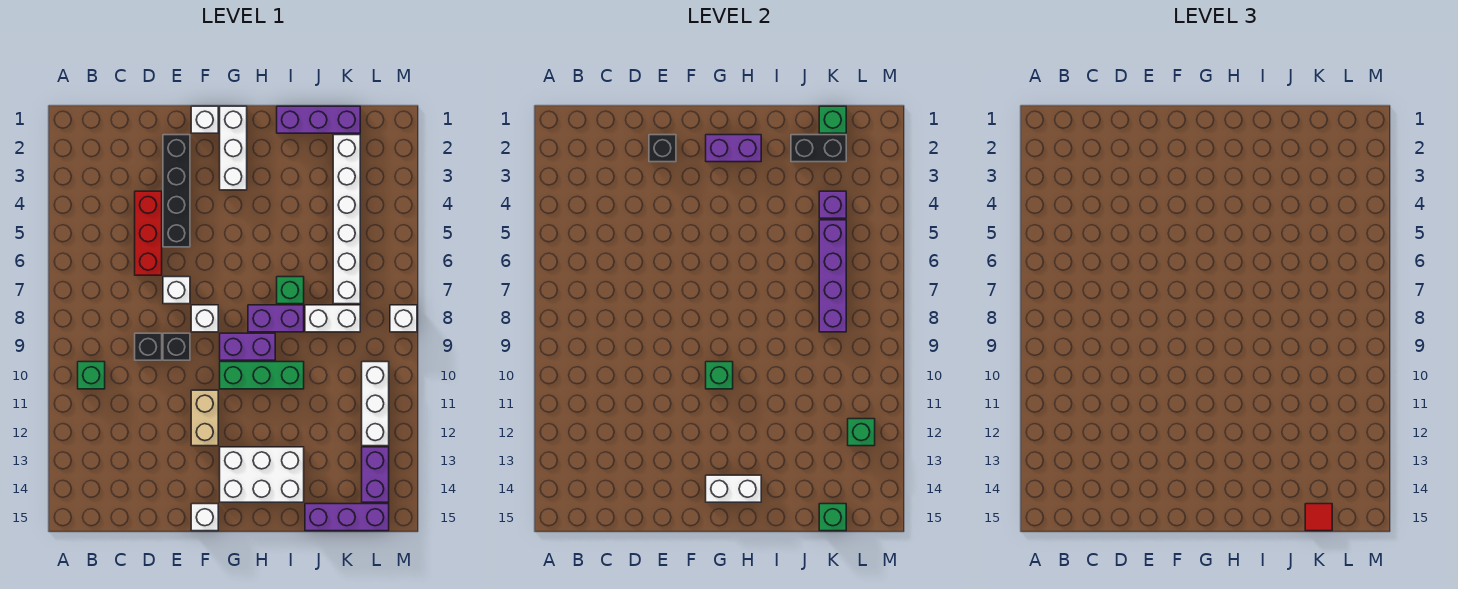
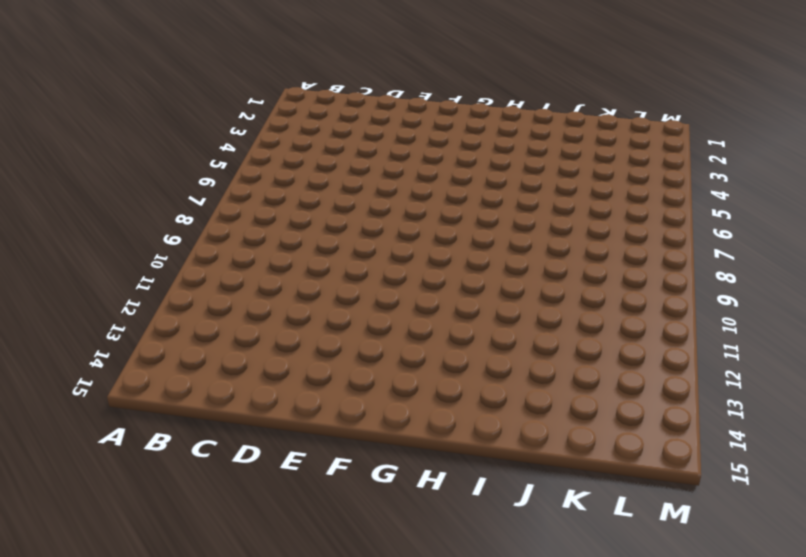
none -> green 1x1 brick [78,362,105,389]
none -> red 1x3 brick [135,191,162,275]
none -> black 1x1 brick [135,333,162,360]
none -> black 1x4 brick [163,135,190,247]

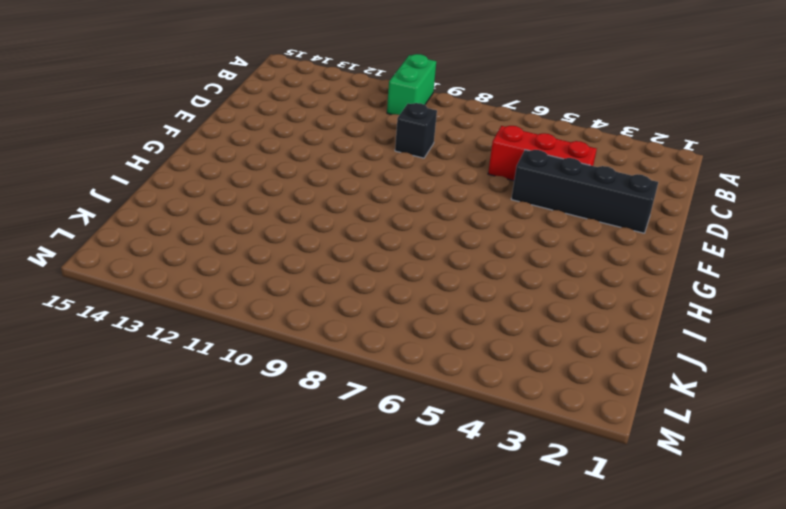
green 1x2 brick [387,54,436,115] -> green 1x1 brick [78,362,105,389]
none -> white 1x1 brick [163,277,190,304]
none -> black 1x1 brick [163,333,190,360]
none -> white 1x1 brick [191,106,218,133]
none -> white 1x1 brick [191,305,218,332]

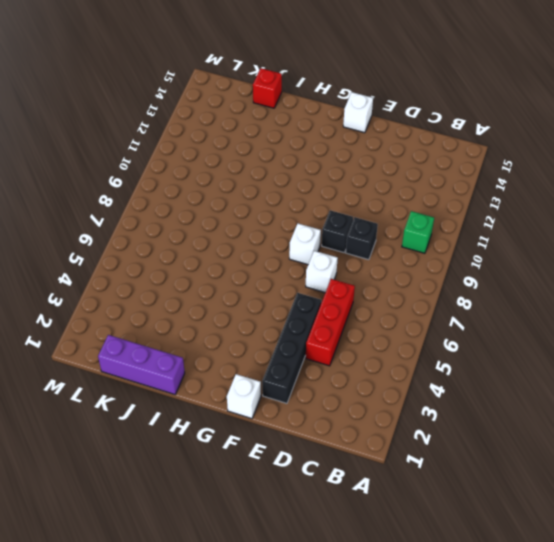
red 1x1 brick [253,68,282,108] -> purple 1x3 brick [305,504,389,531]
none -> tan 1x2 brick [191,390,218,446]
none -> white 1x3 brick [220,106,247,190]
none -> purple 1x2 brick [220,333,275,360]
none -> green 1x3 brick [220,362,304,389]

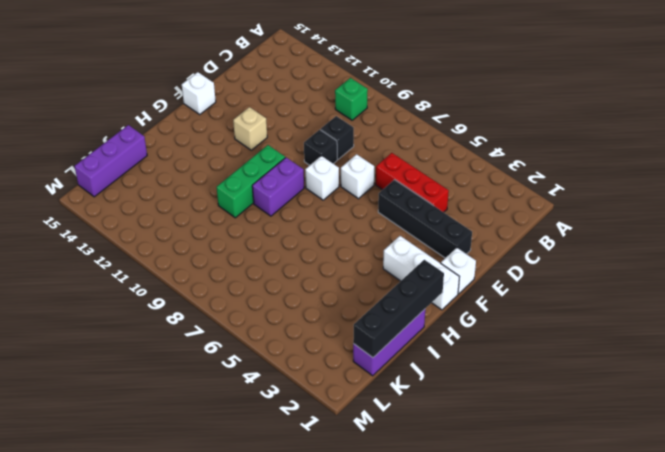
tan 1x1 brick [233,107,267,150] -> tan 1x2 brick [191,390,218,446]
black 1x4 brick [353,260,444,357] -> green 1x1 brick [819,106,846,133]
none -> white 2x3 brick [220,447,304,502]
none -> purple 1x2 brick [248,305,304,332]
none -> green 1x1 brick [277,277,304,304]
none -> white 1x2 brick [305,305,360,332]

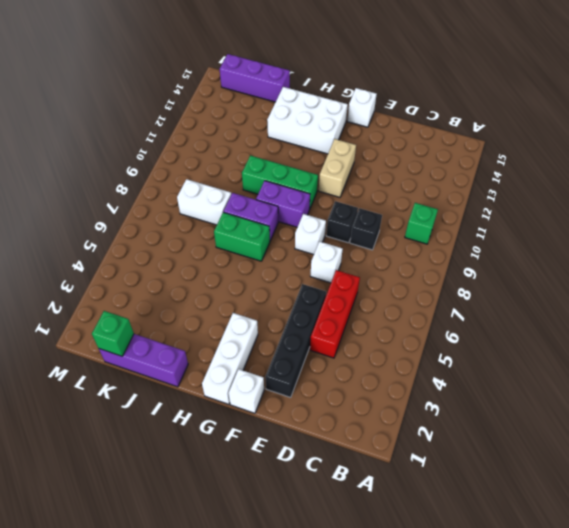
green 1x2 brick [214,212,270,261] -> green 1x1 brick [277,277,304,304]
none -> white 1x6 brick [333,135,360,304]
none -> white 1x3 brick [362,362,389,446]
none -> purple 1x2 brick [362,447,389,502]
none -> white 1x1 brick [390,305,417,332]

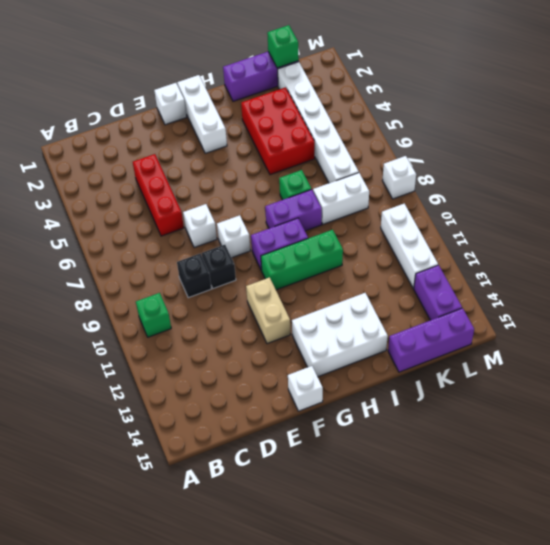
red 2x3 brick [241,87,315,175] -> none
none -> black 1x4 brick [163,135,190,247]
none -> black 1x1 brick [649,135,676,162]
none -> purple 1x2 brick [706,135,761,162]
none -> green 1x1 brick [706,362,733,389]

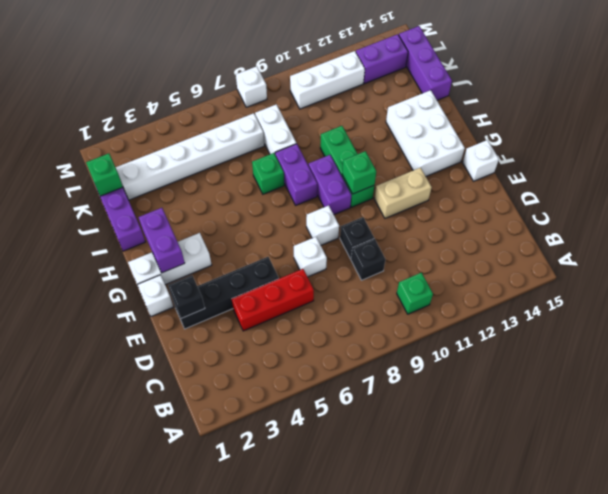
none -> white 1x2 brick [706,475,761,502]
none -> black 1x2 brick [791,135,846,162]
none -> purple 1x1 brick [819,191,846,218]
none -> purple 1x4 brick [819,220,846,332]

